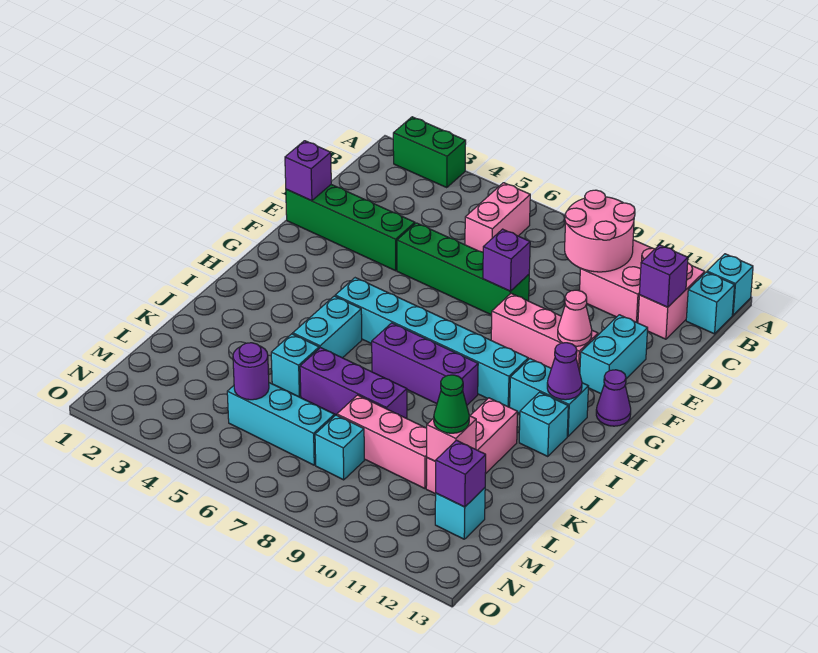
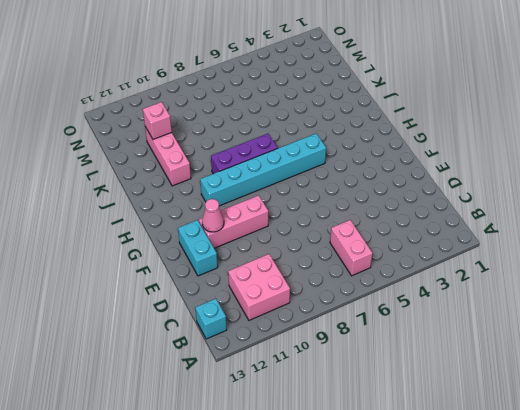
none -> green 1x2 brick [393,117,466,188]
none -> cyan 1x1 brick [707,254,753,315]
none -> pink 1x2 brick [638,263,705,339]
none -> green 1x4 brick [286,185,415,271]

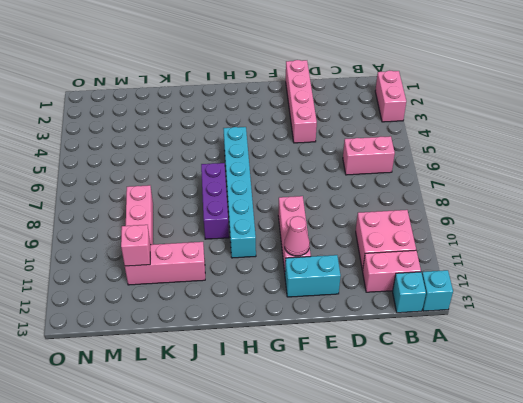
pink 1x2 brick [375,71,406,122] -> green 1x2 brick [393,117,466,188]
pink 1x4 brick [286,60,317,143] -> green 1x4 brick [286,185,415,271]
none -> green 1x4 brick [397,223,529,315]
none -> purple 1x1 cone [596,370,631,426]
none -> cyan 1x2 brick [510,359,588,436]
none -> cyan 1x2 brick [293,296,362,358]

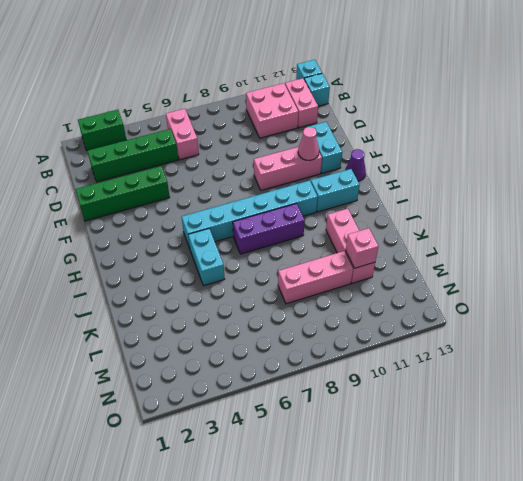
green 1x4 brick [88,129,178,182] -> green 1x4 brick moved to [397,223,529,315]
none -> cyan 1x1 brick [519,392,568,457]
none -> cyan 1x1 brick [271,334,319,397]
none -> purple 1x3 brick [300,348,407,419]
none -> cyan 1x3 brick [227,383,334,465]

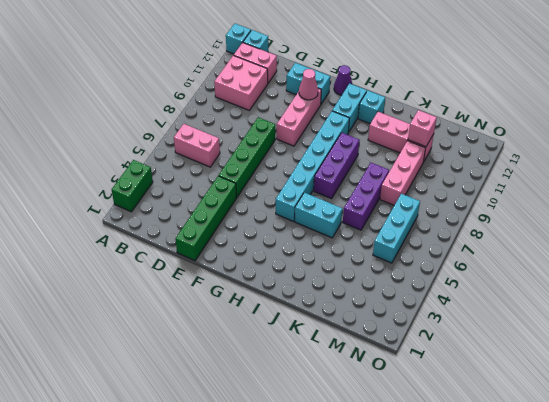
none -> cyan 1x1 brick [271,334,319,397]
none -> cyan 1x1 brick [315,415,364,480]
none -> cyan 1x1 brick [435,488,485,539]
none -> pink 2x2 round brick [565,190,635,272]

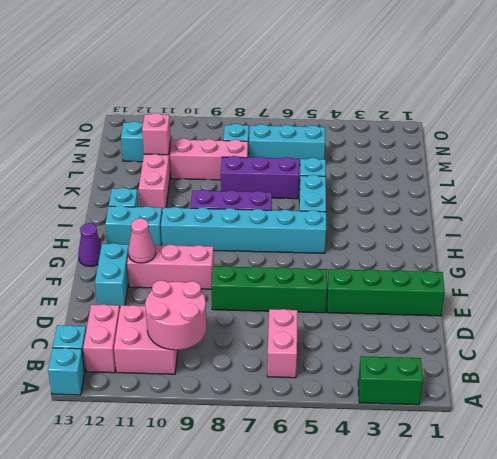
none -> purple 1x1 brick [639,245,688,307]
none -> purple 1x1 brick [285,141,331,201]
none -> purple 1x1 brick [483,229,530,291]
none -> purple 1x1 cone [547,343,582,400]

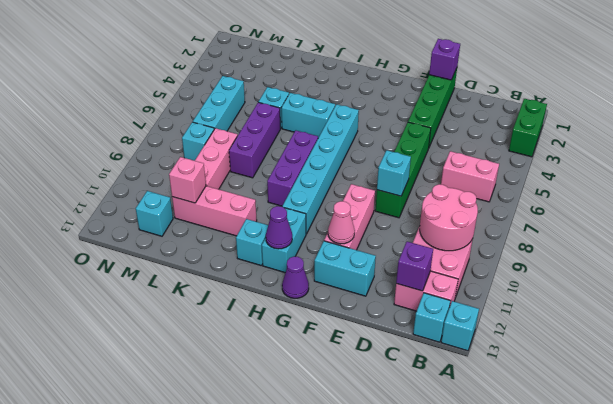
cyan 1x1 brick [377,150,411,196] -> purple 1x1 brick [483,229,530,291]
none -> purple 1x1 round brick [233,343,269,400]
none -> purple 1x1 brick [435,440,486,507]
none -> green 1x1 cone [434,375,469,433]

